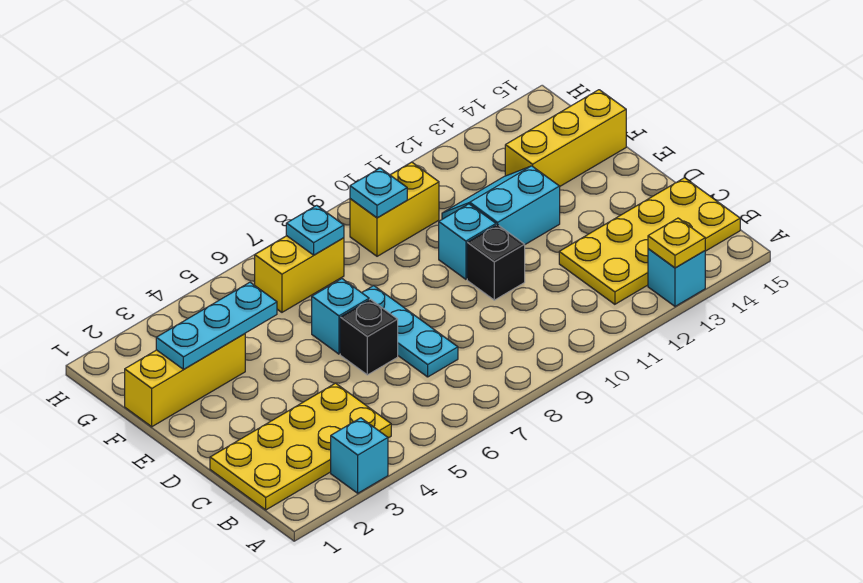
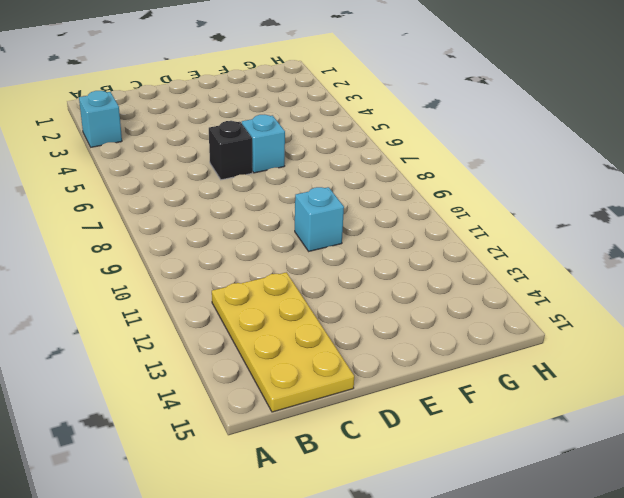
none -> cyan 1x1 brick [648,249,705,306]
none -> yellow 2x4 plate [210,383,391,510]
none -> cyan 1x3 plate [362,286,458,377]

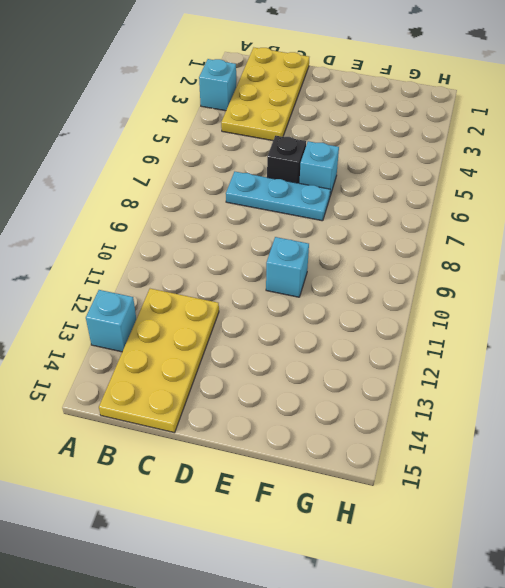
none -> black 1x1 brick [467,225,525,300]
none -> cyan 2x2 slope [442,166,560,244]
none -> yellow 1x3 brick [125,334,245,427]

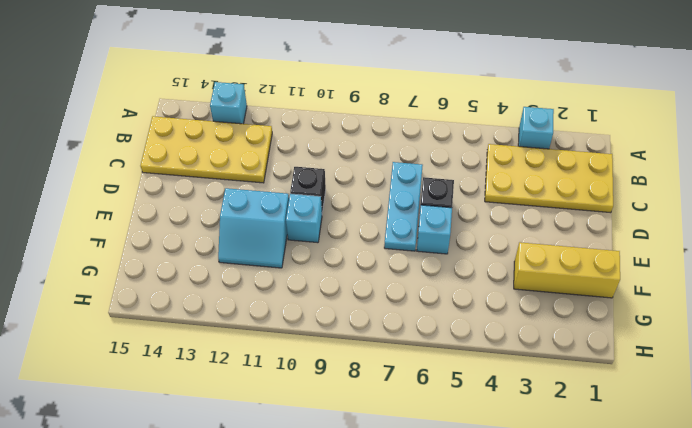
none -> yellow 1x3 brick [505,90,626,186]
none -> yellow 1x2 brick [255,236,344,312]
none -> yellow 1x2 brick [350,162,439,256]

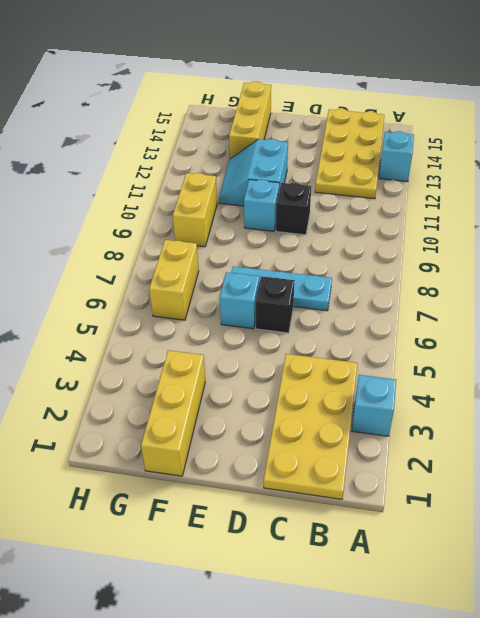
none -> yellow 1x1 plate [648,218,705,268]
none -> cyan 1x3 plate [156,282,277,369]
none -> cyan 1x1 plate [286,205,344,255]

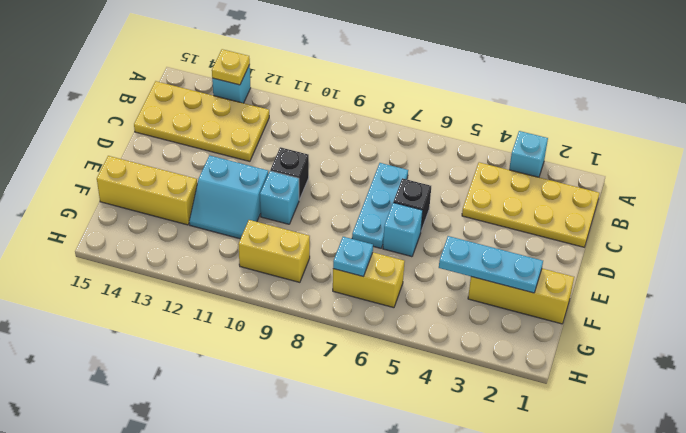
none -> cyan 1x1 plate [350,168,407,218]

